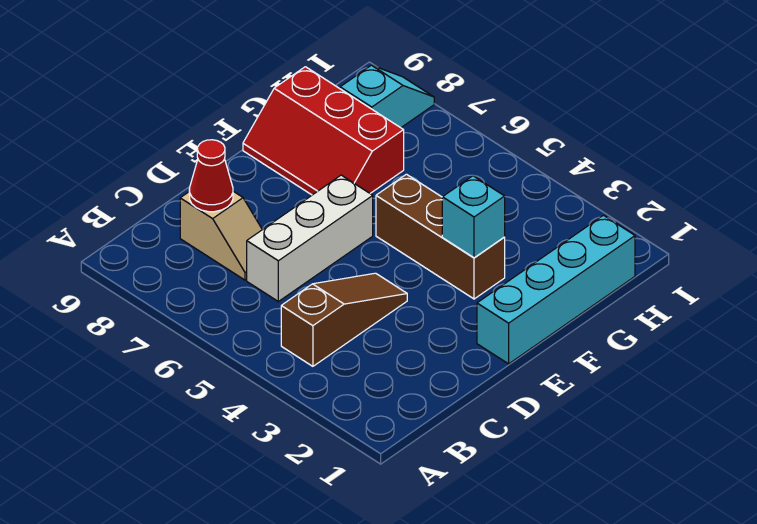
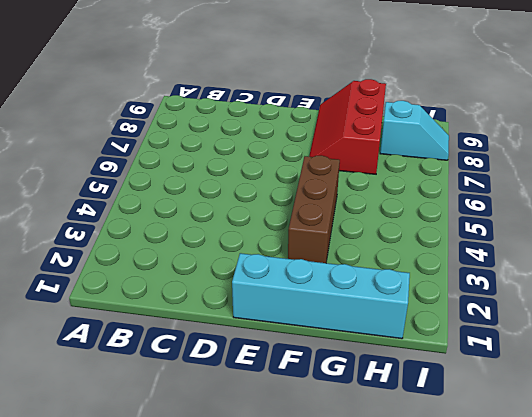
none -> brown 1x3 slope [281,273,407,366]
none -> white 1x3 brick [247,175,373,301]

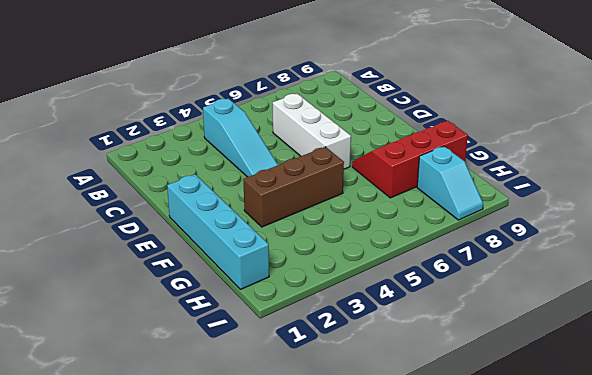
cyan 1x3 slope [203,98,278,177] -> brown 1x3 slope [281,273,407,366]
none -> tan 1x2 slope [180,191,262,280]
none -> red 1x1 cone [189,140,233,212]

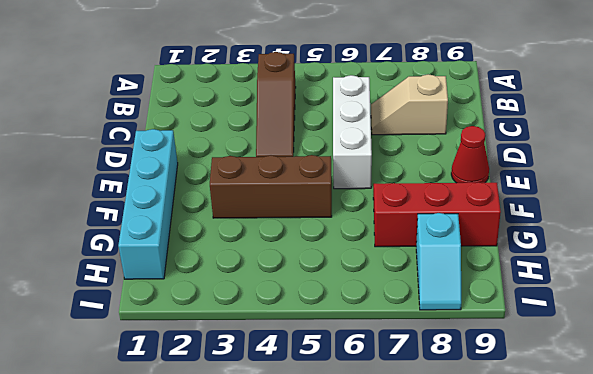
red 1x1 cone [451,126,489,183] -> red 1x1 cone moved to [189,140,233,212]
none -> cyan 1x1 brick [442,176,505,258]

